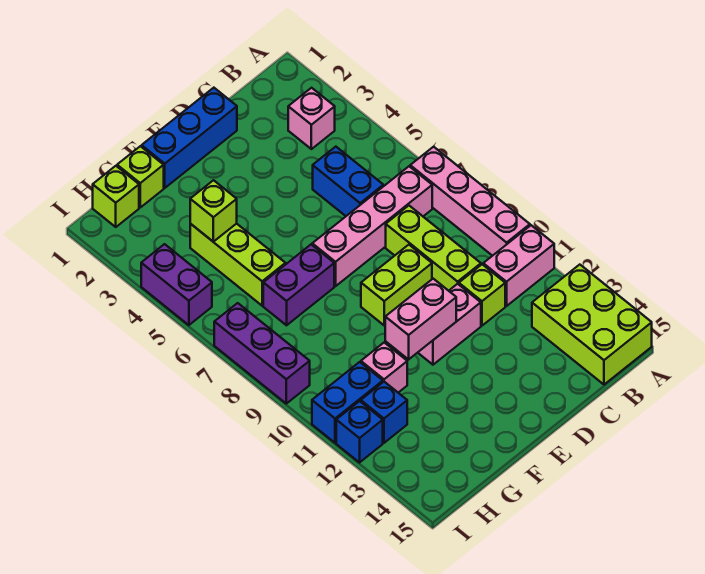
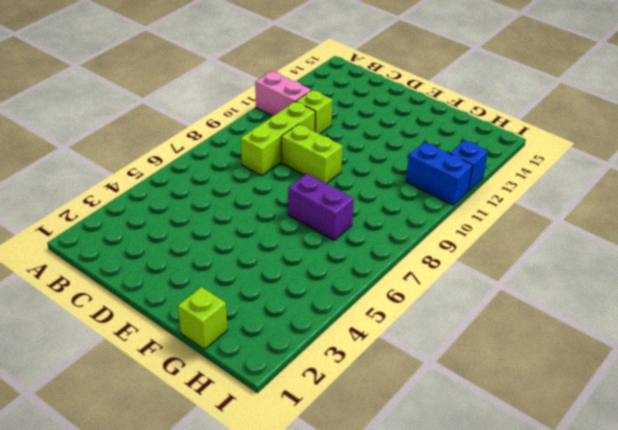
none -> pink 1x4 brick [410,147,530,256]
none -> lime 2x3 brick [532,265,652,385]
none -> pink 1x1 brick [288,88,335,149]

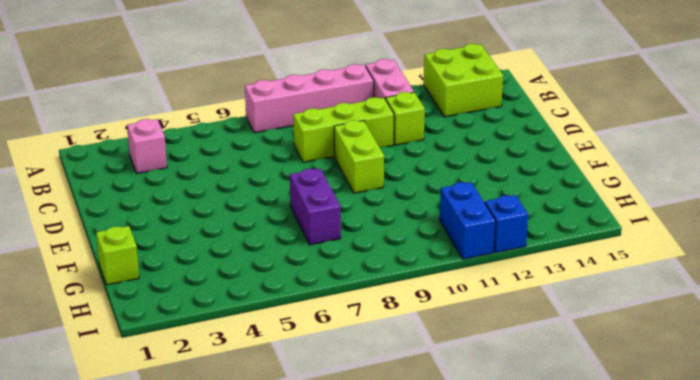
lime 2x2 brick [424,44,503,117] -> lime 2x3 brick [532,265,652,385]
none -> pink 1x4 brick [312,166,432,286]
none -> blue 1x2 brick [313,147,383,216]
none -> blue 1x3 brick [142,88,237,188]

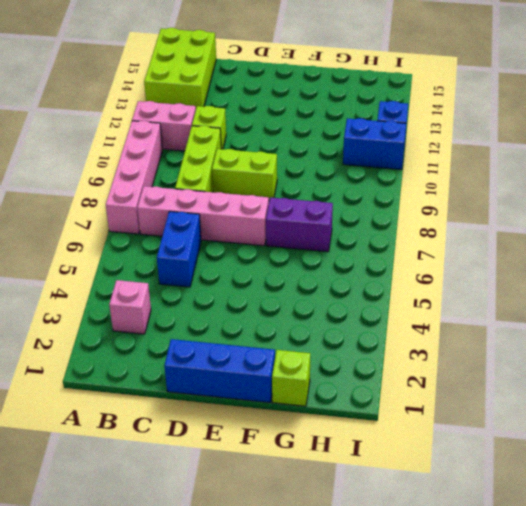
none -> pink 1x2 brick [418,284,481,365]
none -> lime 1x3 brick [190,224,286,306]
none -> pink 1x1 brick [361,343,407,393]

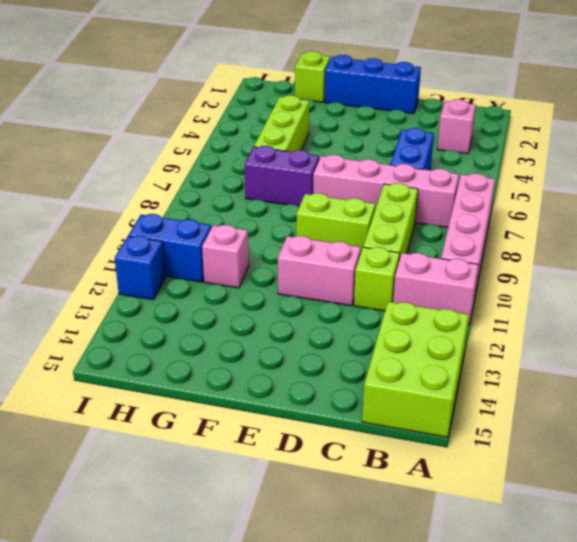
none -> lime 1x1 brick [93,166,139,227]
none -> blue 1x1 brick [361,382,407,443]
none -> purple 1x2 brick [141,244,212,325]

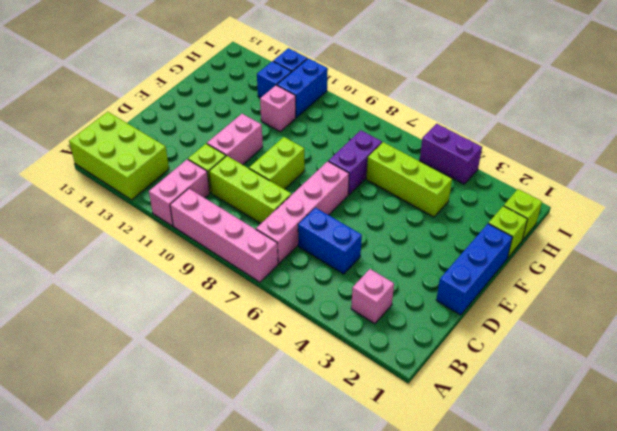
none -> purple 1x3 brick [214,303,310,404]
none -> pink 1x2 brick [385,279,456,359]
none -> lime 1x1 brick [190,180,237,242]

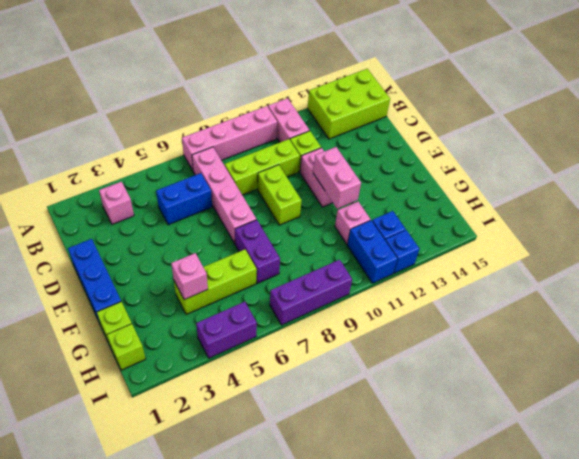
pink 1x1 brick [171,253,208,300] -> lime 1x1 brick [190,180,237,242]

